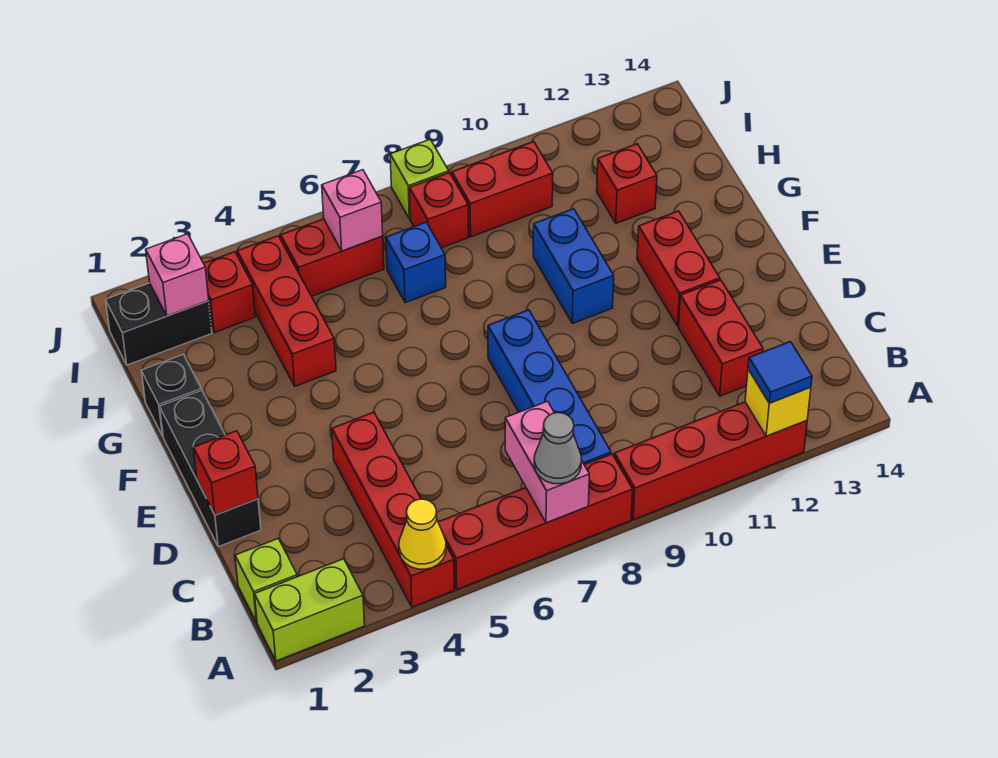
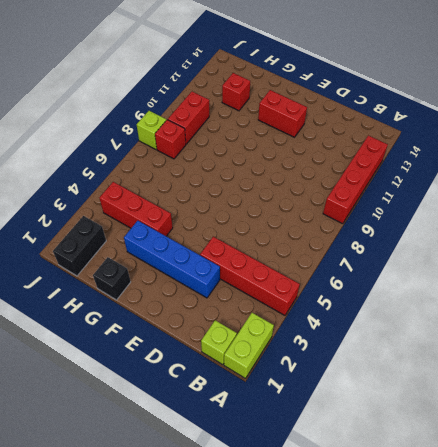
blue 1x4 brick [124,221,220,298] -> blue 1x4 brick moved to [488,310,611,465]
none -> red 1x4 brick [438,454,633,589]
none -> red 1x2 brick [678,280,763,396]
none -> black 1x3 brick [160,391,261,547]

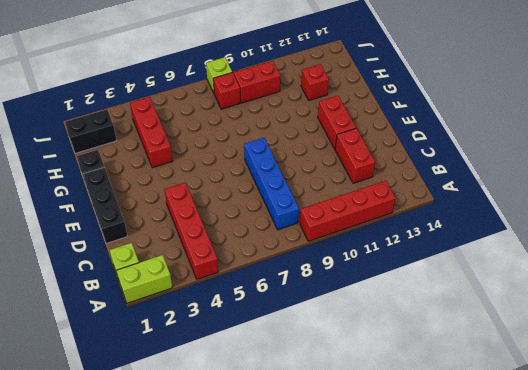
none -> red 1x4 brick [438,454,633,589]
none -> blue 1x2 brick [533,209,614,324]
none -> blue 1x1 brick [386,222,446,303]

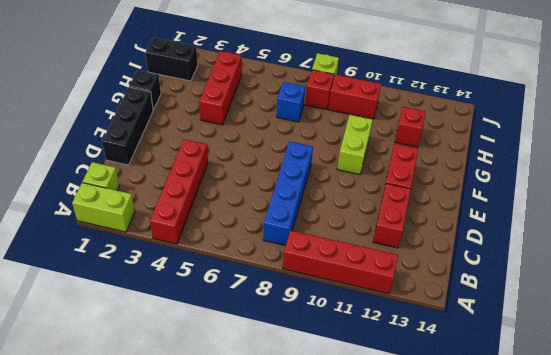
lime 1x2 brick [337,114,373,175] -> blue 1x2 brick [533,209,614,324]
none -> red 1x4 brick [438,454,633,589]
none -> red 1x1 brick [204,252,255,333]
none -> red 1x2 brick [281,219,384,296]

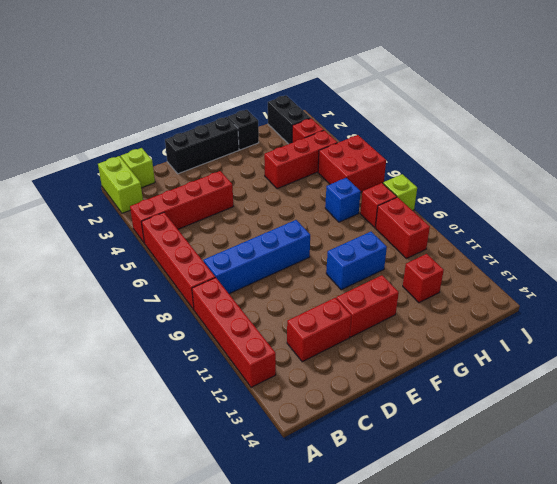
red 2x2 brick [318,135,386,192] -> red 1x2 brick [281,219,384,296]
none -> yellow 1x1 cone [399,499,446,569]
none -> pink 1x2 brick [505,401,589,523]
none -> yellow 1x1 brick [745,369,811,436]

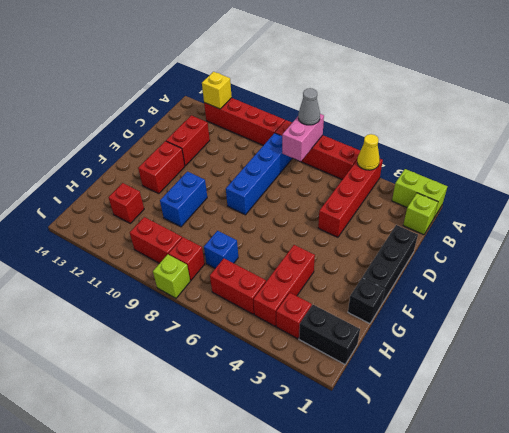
none -> red 1x1 brick [193,431,258,515]
none -> pink 1x1 brick [146,234,209,316]
none -> pink 1x1 brick [322,170,383,251]

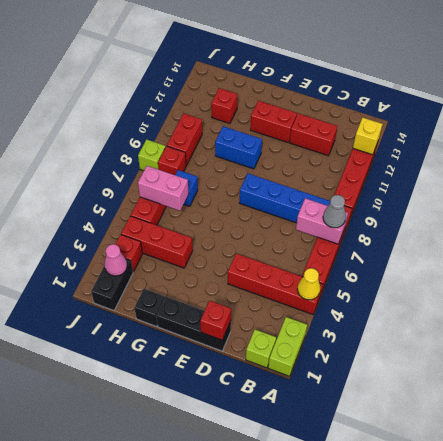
pink 1x2 brick [138,166,189,211] -> pink 1x1 brick [322,170,383,251]
pink 1x1 cone [104,244,127,276] -> pink 1x1 brick [146,234,209,316]
none -> blue 1x1 tile [748,342,812,403]

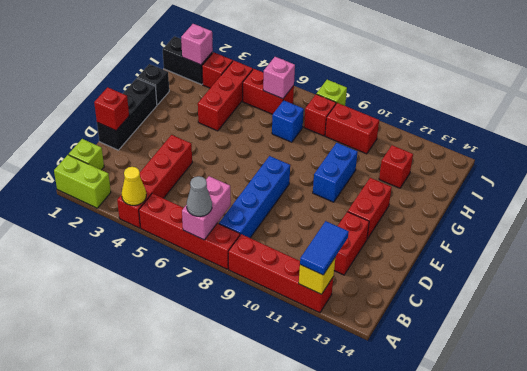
blue 1x2 tile [300,221,349,275] -> blue 1x1 tile [748,342,812,403]

